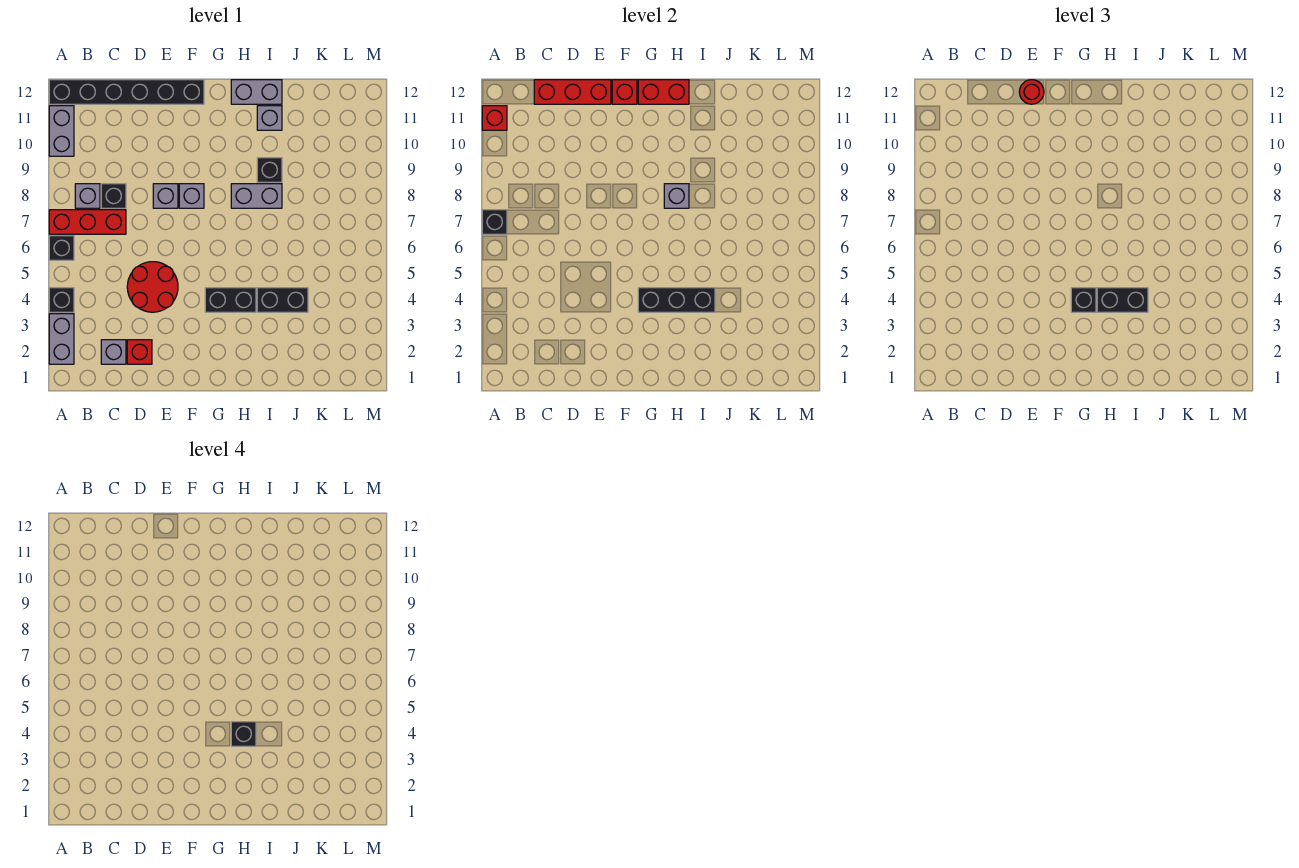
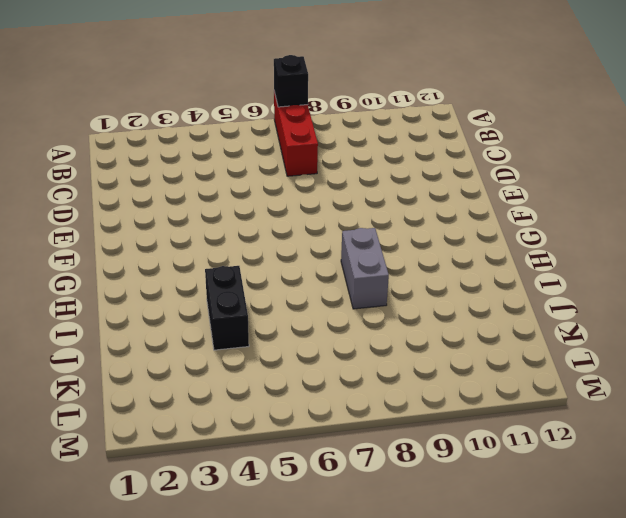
none -> grey 1x2 brick [49,314,74,364]
none -> black 1x1 brick [49,288,74,312]
none -> black 1x1 brick [49,236,74,260]
none -> grey 1x2 brick [49,106,74,156]

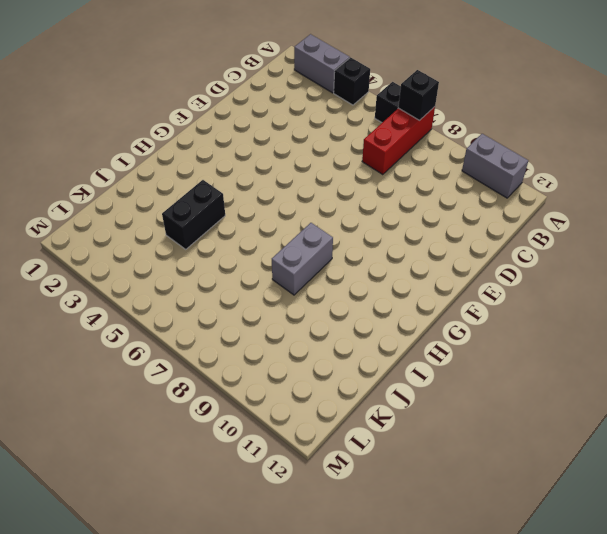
none -> black 1x6 brick [49,80,204,104]
none -> grey 1x1 brick [75,184,100,208]
none -> grey 1x1 brick [101,340,126,364]
none -> black 1x1 brick [101,184,126,208]

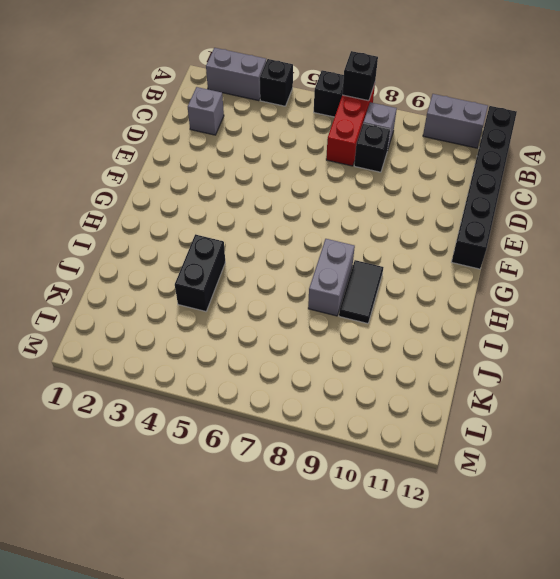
black 1x2 tile [339,260,383,324] -> black 1x1 brick [257,158,282,182]
none -> red 1x1 brick [127,340,152,364]
none -> red 2x2 round brick [127,262,178,312]
none -> grey 1x1 brick [153,184,178,208]
none -> grey 1x1 brick [179,184,204,208]

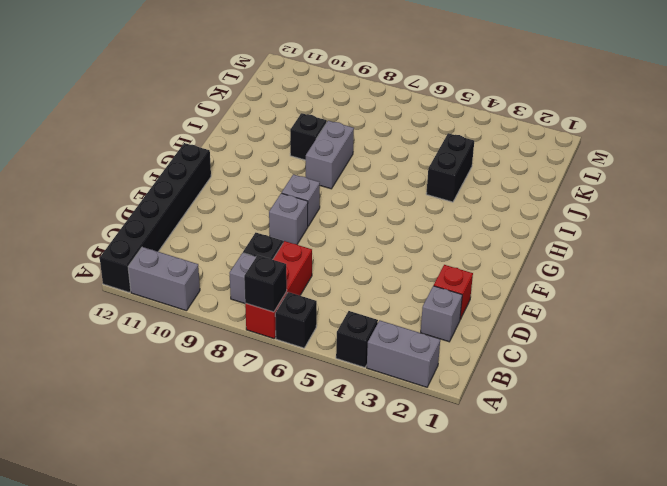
none -> red 2x2 round brick [127,262,178,312]
none -> black 1x2 brick [205,288,256,312]
none -> grey 1x2 brick [231,80,282,104]
none -> grey 1x1 brick [257,106,282,130]

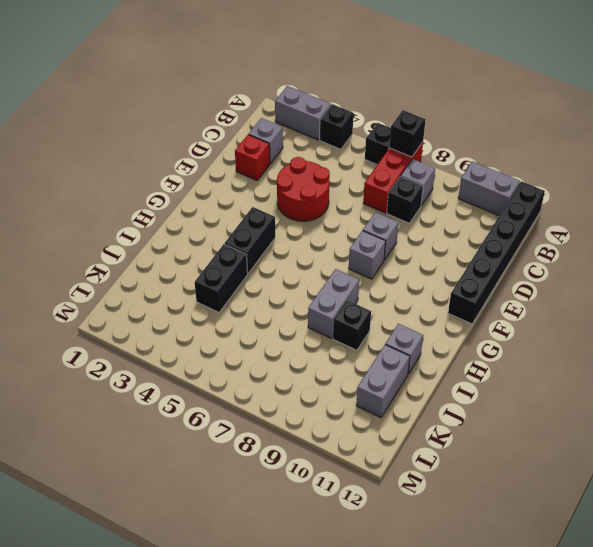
grey 1x2 brick [356,345,410,418] -> grey 1x2 brick moved to [231,80,282,104]
none -> red 1x1 brick [482,106,507,130]
none -> red 1x3 brick [534,80,611,104]
none -> red 1x1 brick [612,80,637,104]
none -> black 1x3 brick [638,288,715,312]

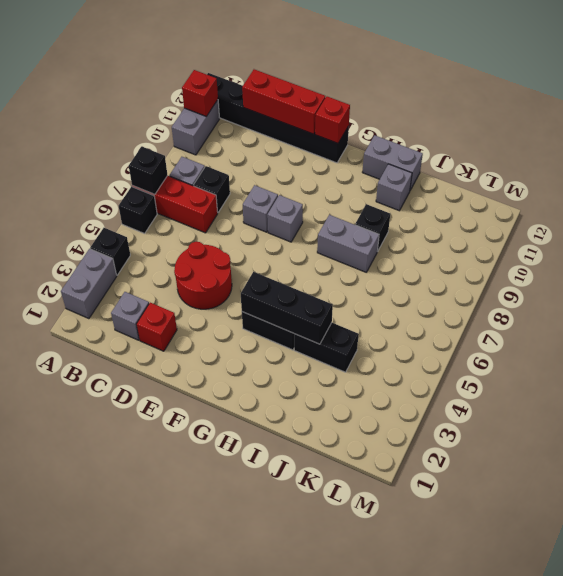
none -> red 1x2 brick [638,80,689,104]
none -> grey 1x1 brick [664,184,689,208]
none -> red 1x1 round brick [1019,80,1044,104]
none -> black 1x1 brick [1071,288,1096,312]

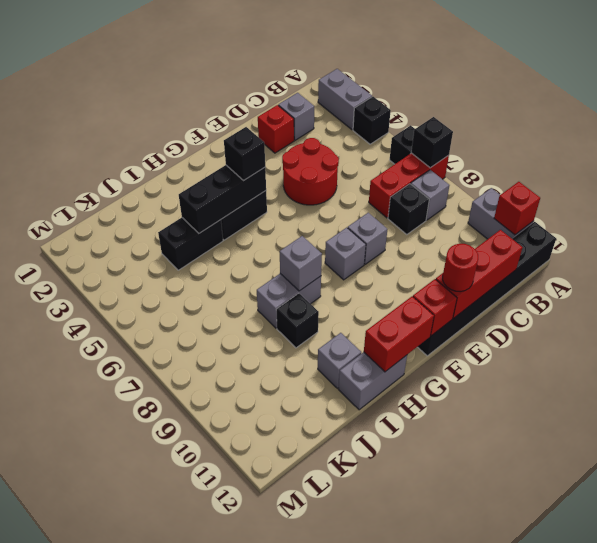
none -> black 1x2 brick [1097,288,1148,312]
none -> black 1x1 brick [231,722,256,746]

